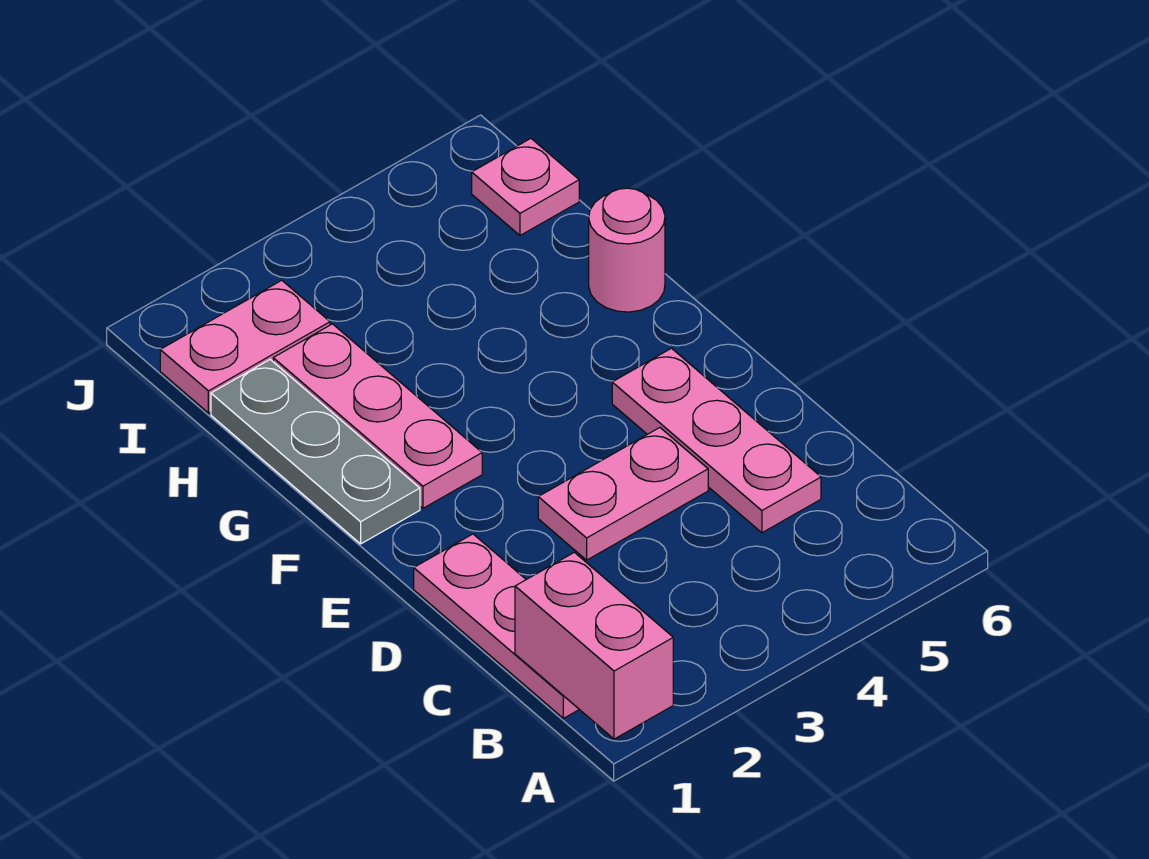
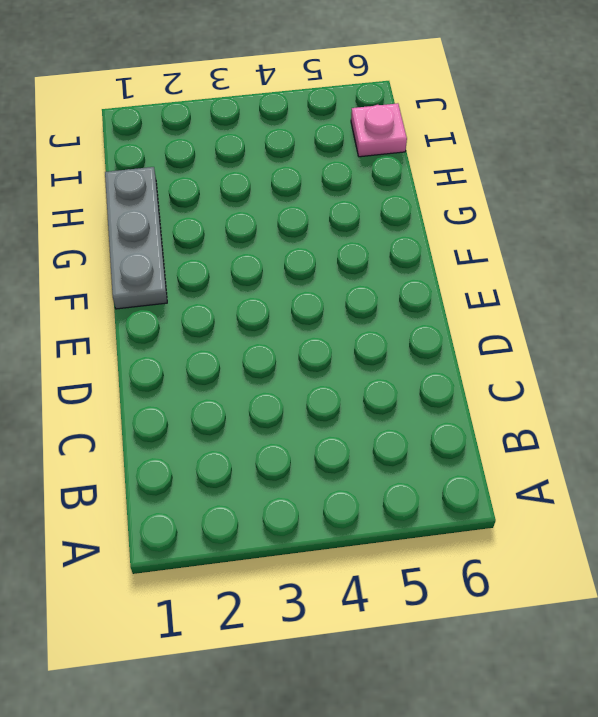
none -> pink 1x3 plate [414,534,579,718]
none -> pink 1x3 plate [612,348,821,533]

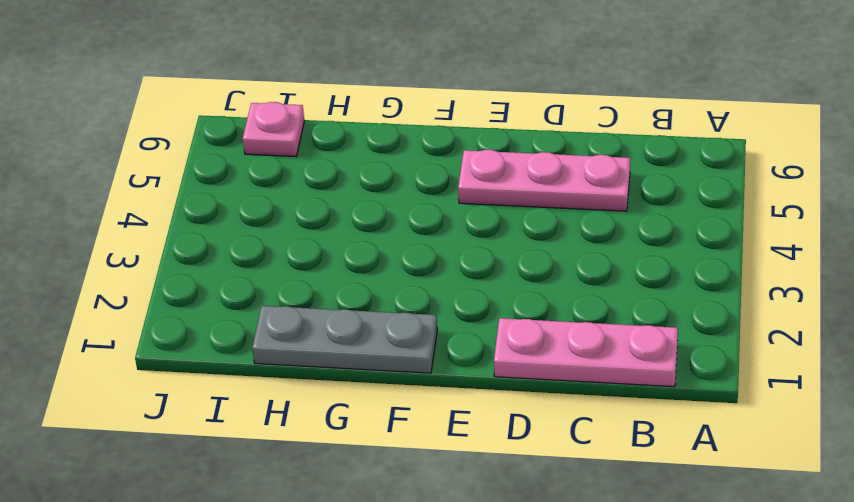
none -> pink 1x2 plate [538,428,708,560]
none -> pink 1x3 plate [273,324,482,508]

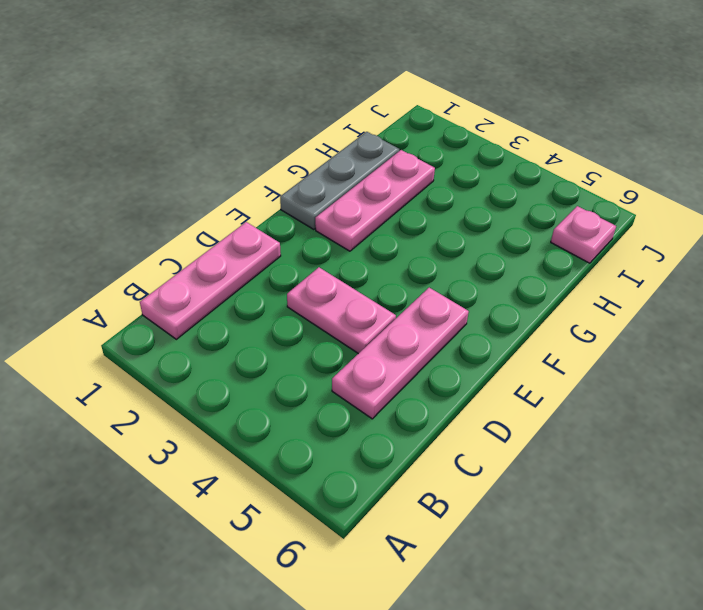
none -> pink 1x1 round brick [589,188,665,312]
none -> pink 1x2 plate [160,280,330,413]

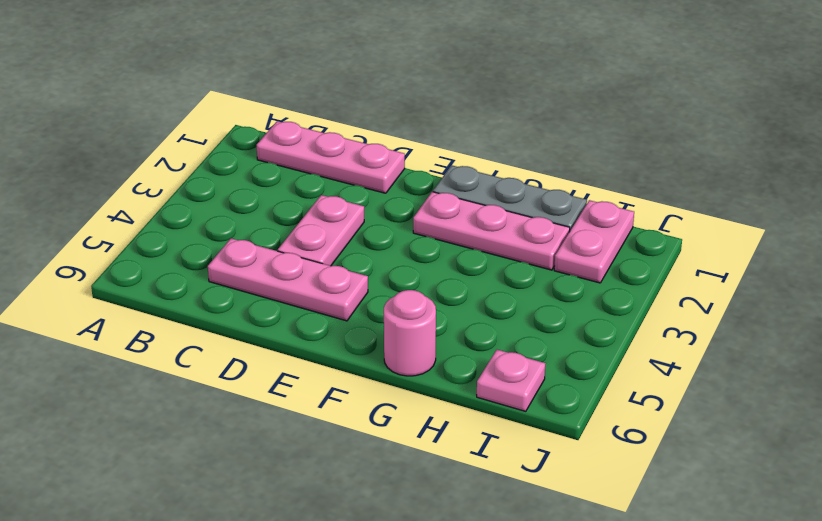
none -> pink 1x2 brick [515,552,673,739]

